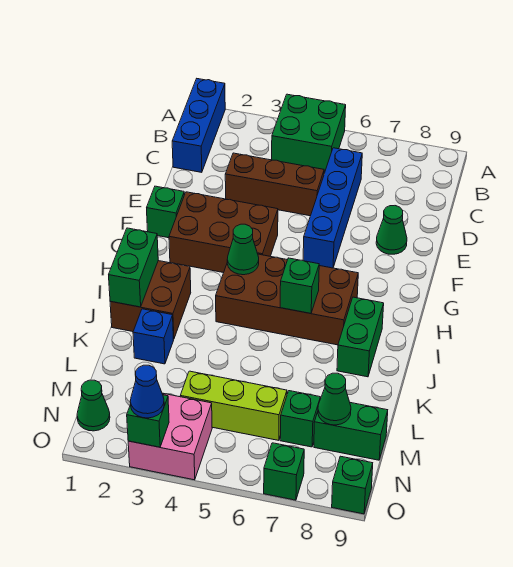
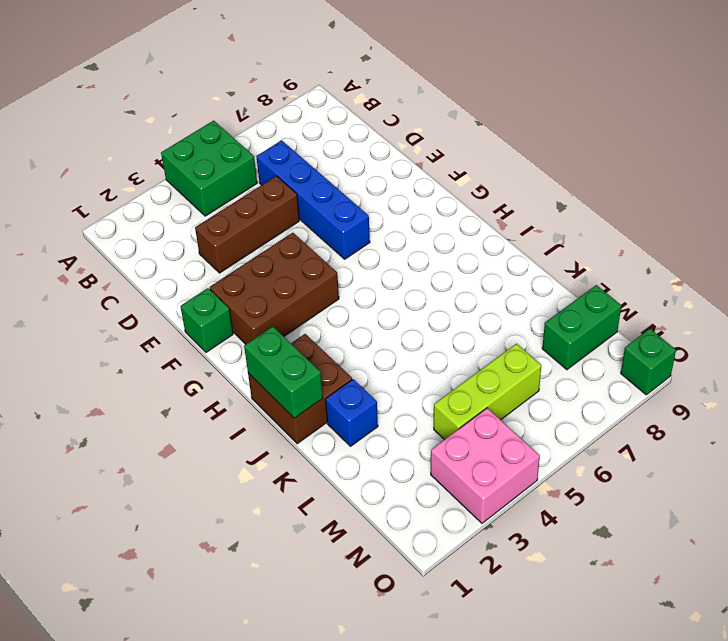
none -> blue 1x3 brick [172,79,225,172]
none -> green 1x1 cone [376,206,407,254]
none -> brown 2x4 brick [216,254,358,345]

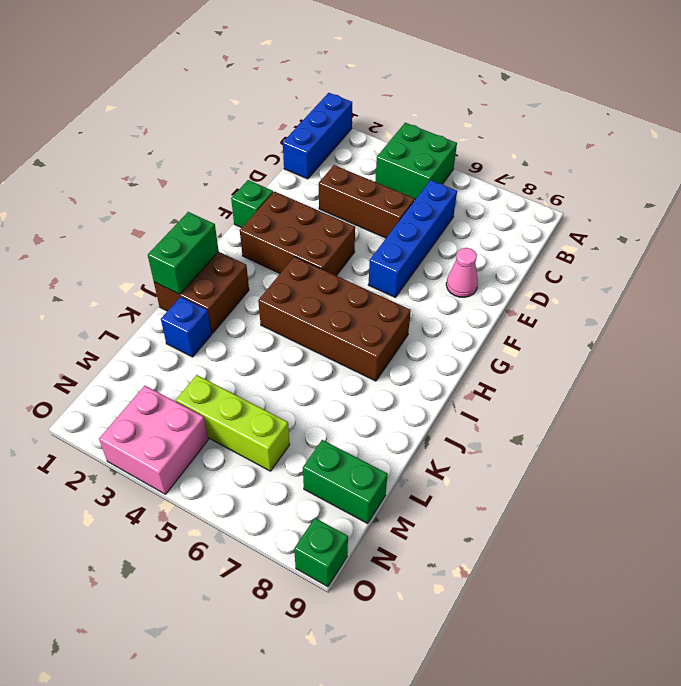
pink 1x1 cone [446,248,478,297] -> green 1x1 cone [376,206,407,254]
none -> green 1x2 brick [337,297,384,377]
none -> green 1x1 brick [280,391,320,447]
none -> green 1x1 cone [77,380,110,431]

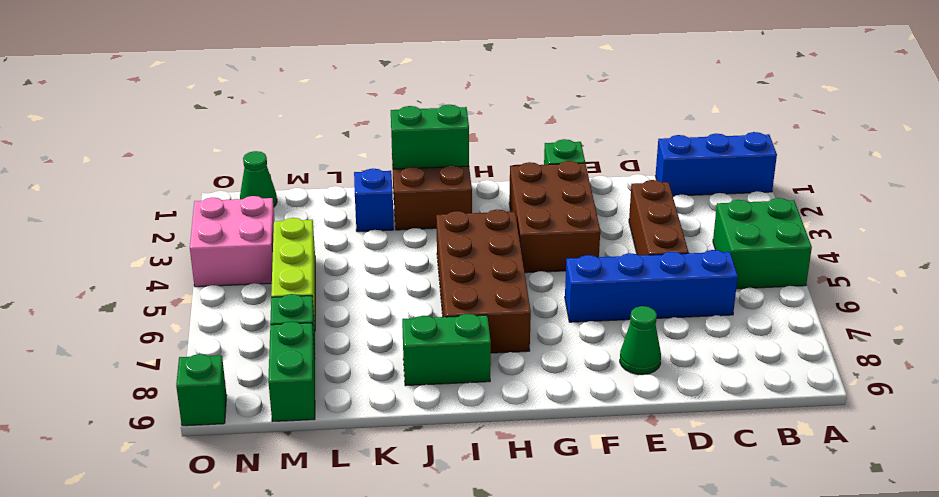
none -> green 1x1 brick [264,443,304,500]
none -> green 1x1 cone [227,224,259,275]
none -> green 1x1 brick [280,258,319,313]

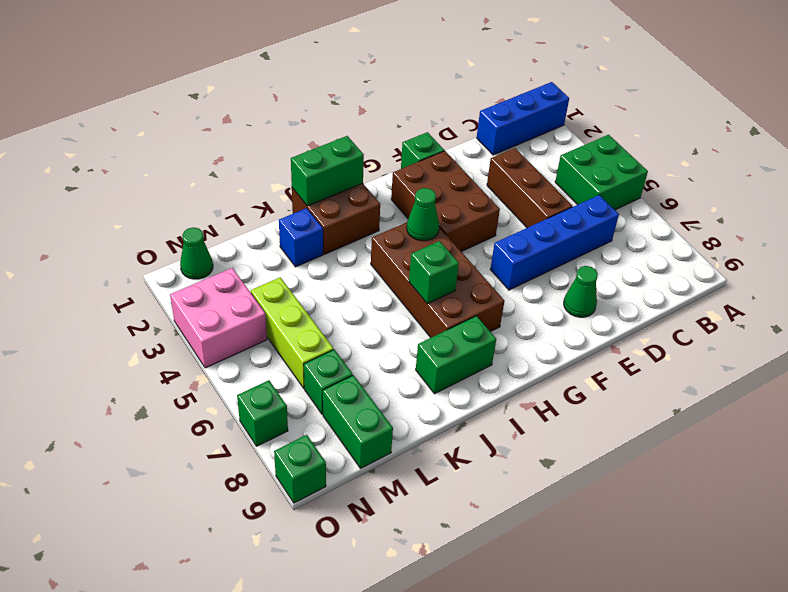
none -> green 1x1 cone [318,373,351,425]
none -> green 1x1 brick [127,395,169,447]
none -> blue 1x1 cone [130,365,164,418]

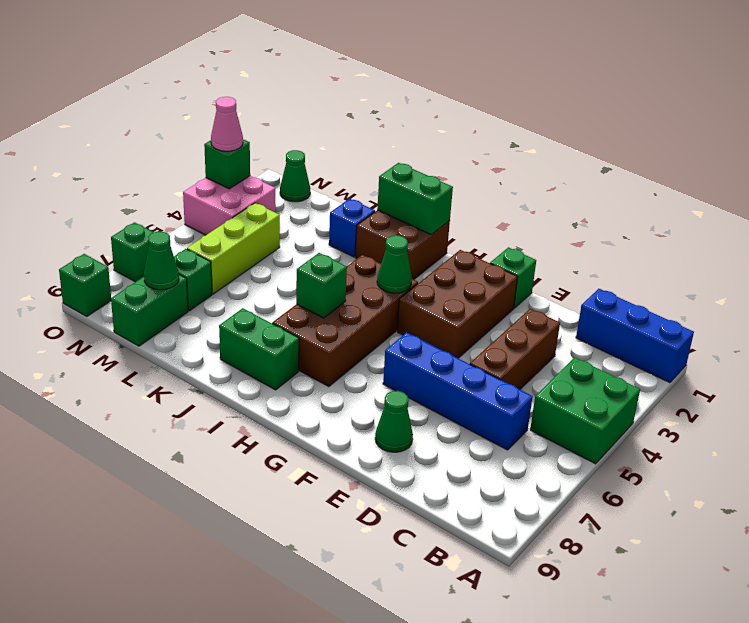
pink 1x1 cone [211,97,243,151] -> blue 1x1 cone [130,365,164,418]

